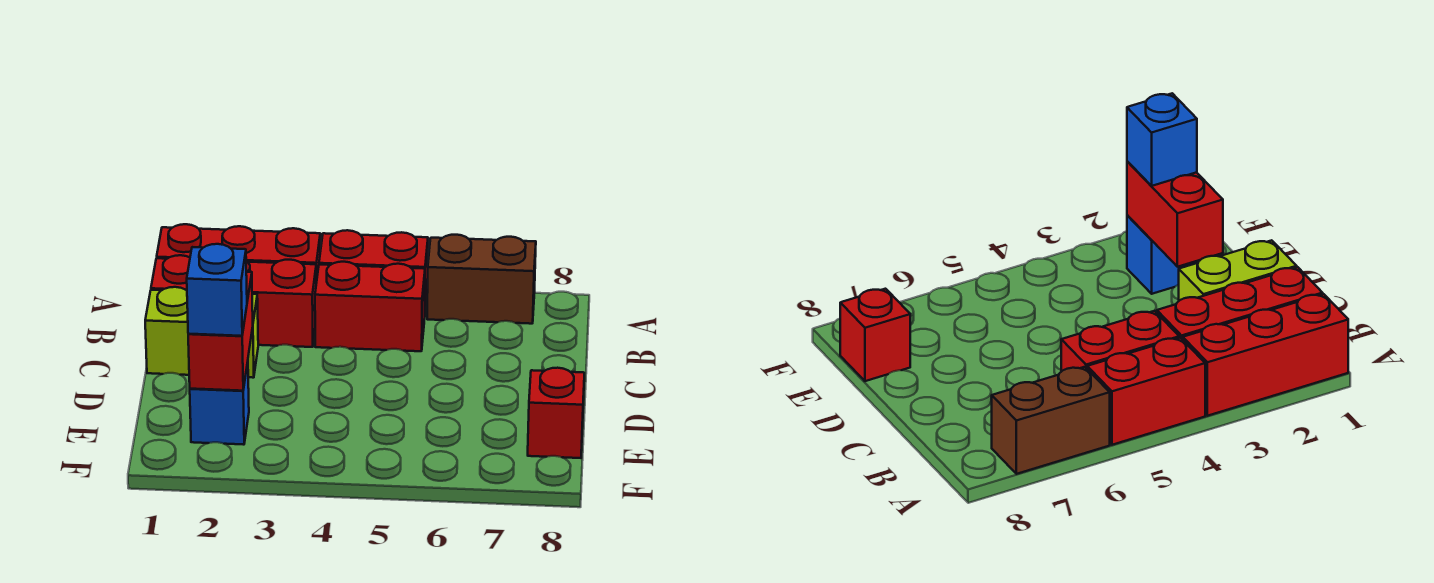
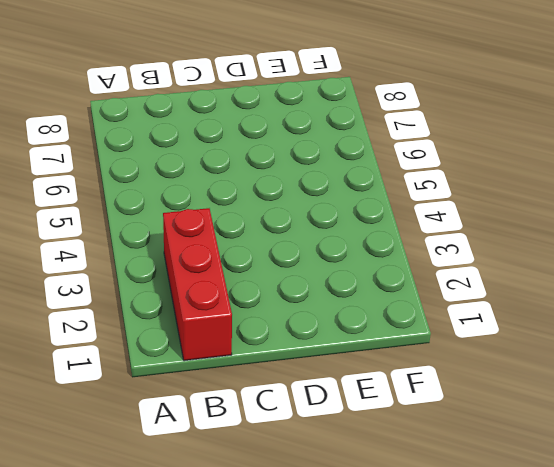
none -> red 1x3 brick [157,224,320,283]
none -> red 1x2 brick [319,230,428,310]

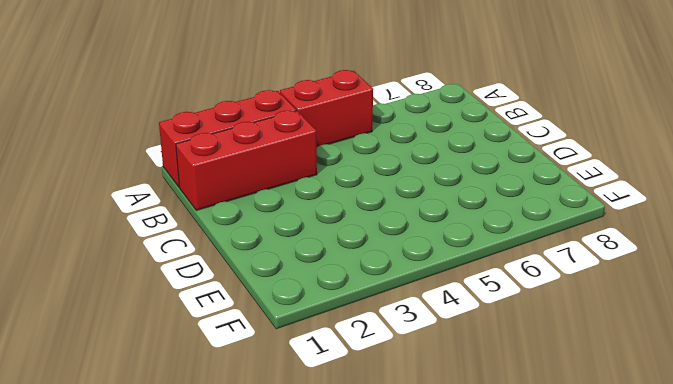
none -> brown 1x2 brick [427,235,536,324]
none -> red 1x2 brick [315,262,425,351]

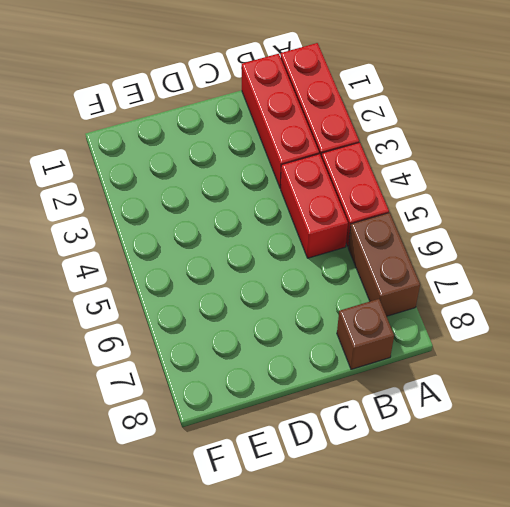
brown 1x1 brick [337,299,394,369] -> none
none -> lime 1x2 brick [145,287,258,378]
none -> blue 1x1 brick [190,362,249,445]

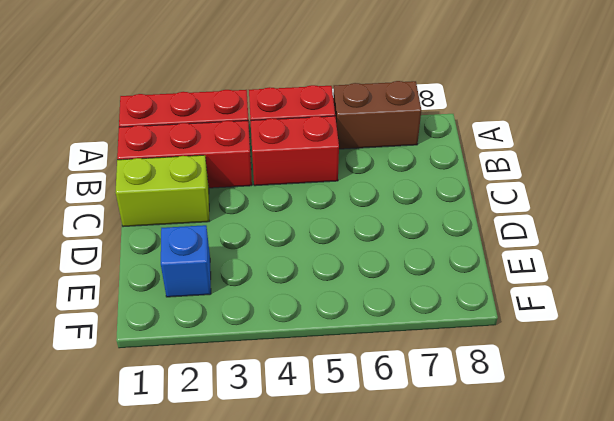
none -> red 1x1 brick [528,368,584,458]
none -> red 1x2 brick [188,272,253,391]

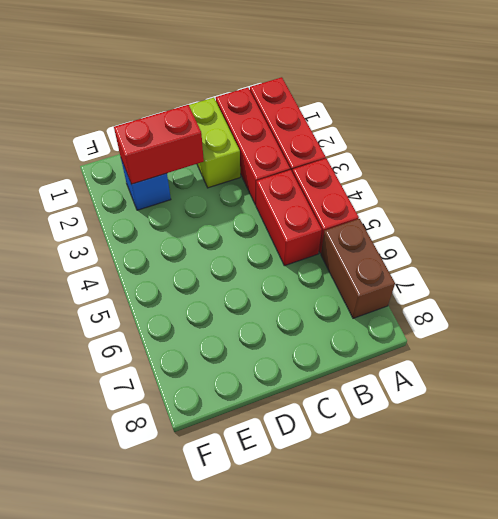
none -> red 1x1 brick [528,368,584,458]
none -> blue 1x1 brick [187,244,247,336]

